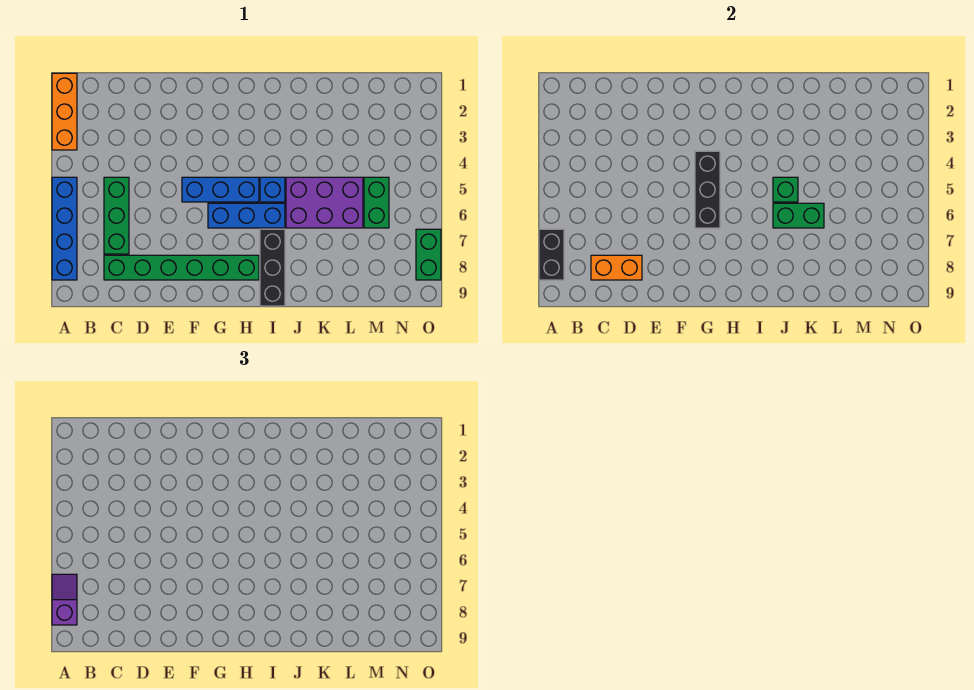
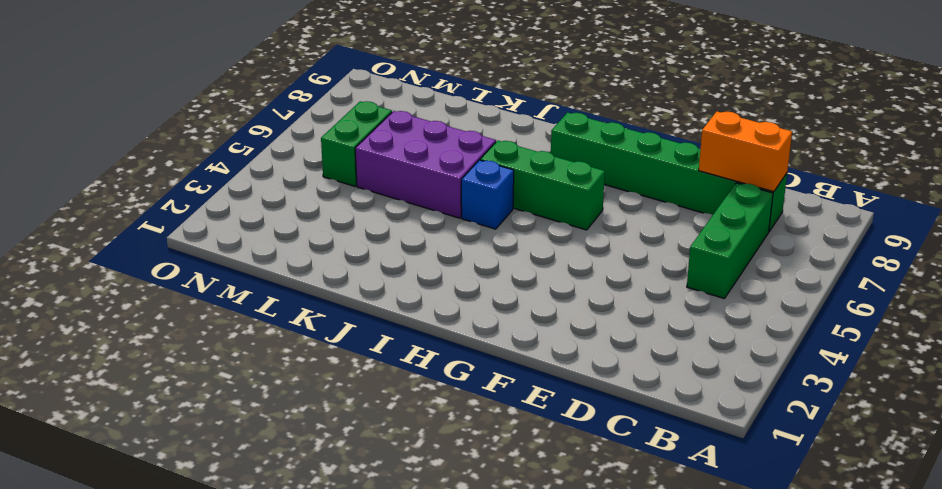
green 1x3 brick [480,140,605,230] -> blue 1x3 brick [208,203,285,228]
none -> orange 1x3 brick [52,73,77,150]
none -> blue 1x4 brick [52,177,77,280]
none -> blue 1x3 brick [182,177,259,202]

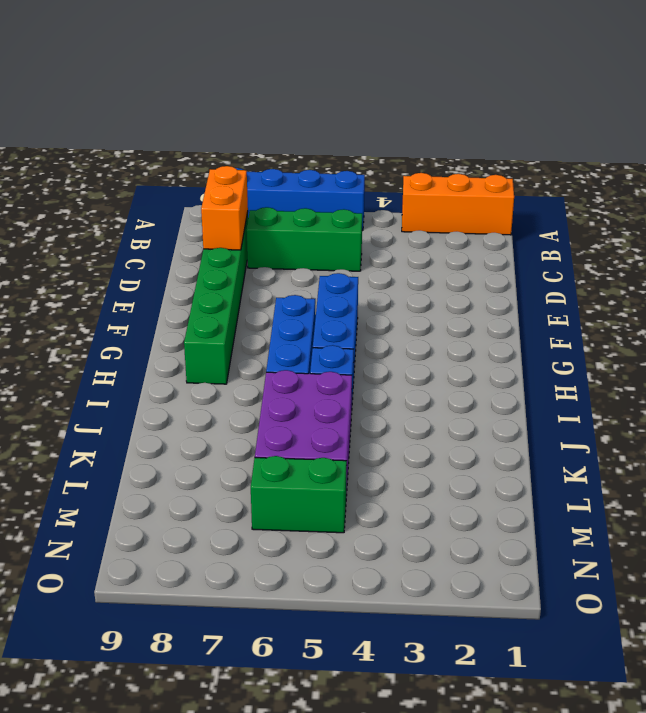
none -> black 1x3 brick [260,229,285,306]
none -> green 1x2 brick [416,229,441,280]
none -> black 1x2 brick [539,229,564,280]

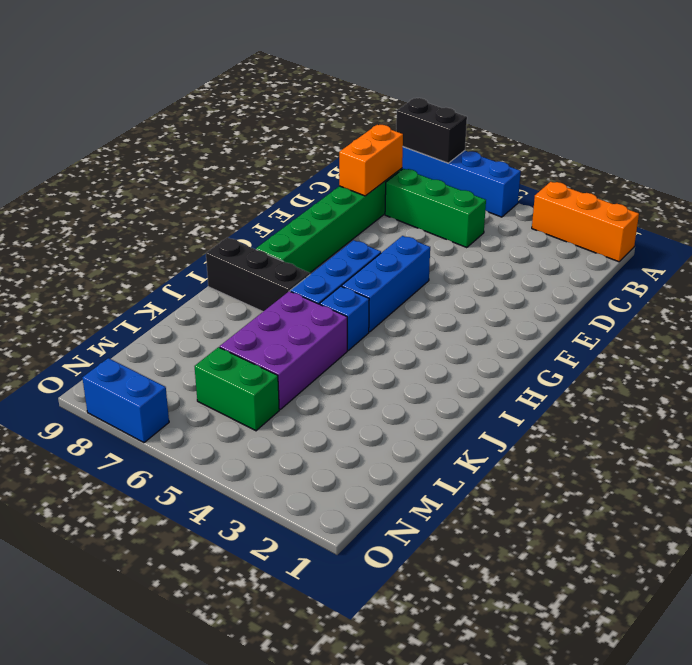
blue 1x2 brick [83,358,169,443] -> green 1x2 brick [416,229,441,280]
none -> black 1x3 brick [695,151,720,228]
none -> green 1x1 brick [773,177,798,202]
none -> green 1x2 brick [773,203,824,228]

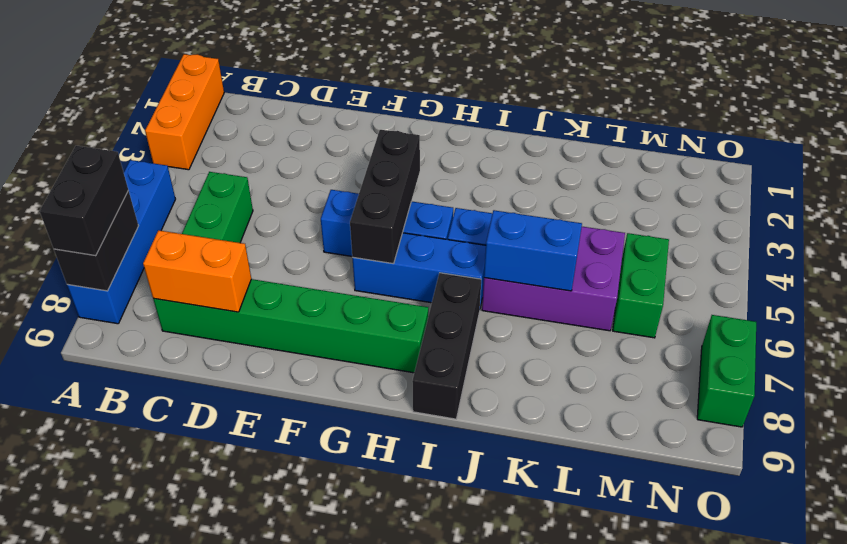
black 1x2 brick [40,146,128,256] -> purple 1x2 slope [52,574,77,625]
blue 1x2 brick [484,210,582,291] -> green 1x2 brick [773,203,824,228]
none -> green 1x1 brick [773,177,798,202]

